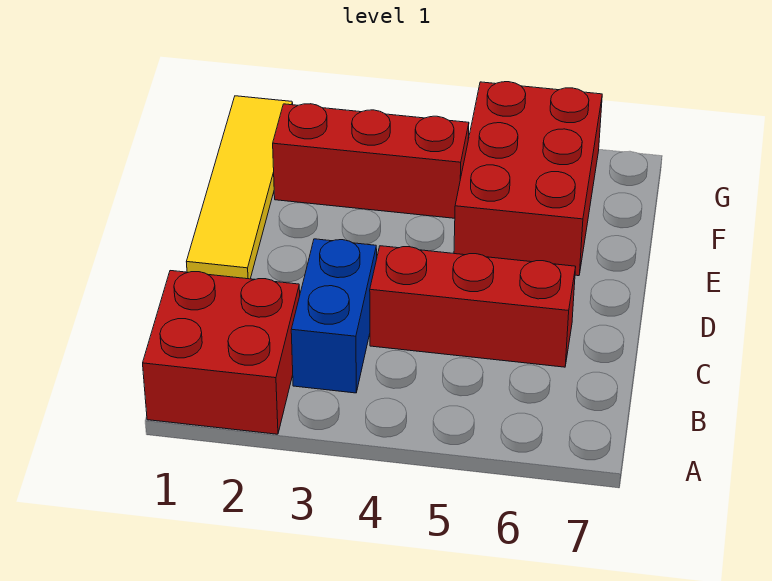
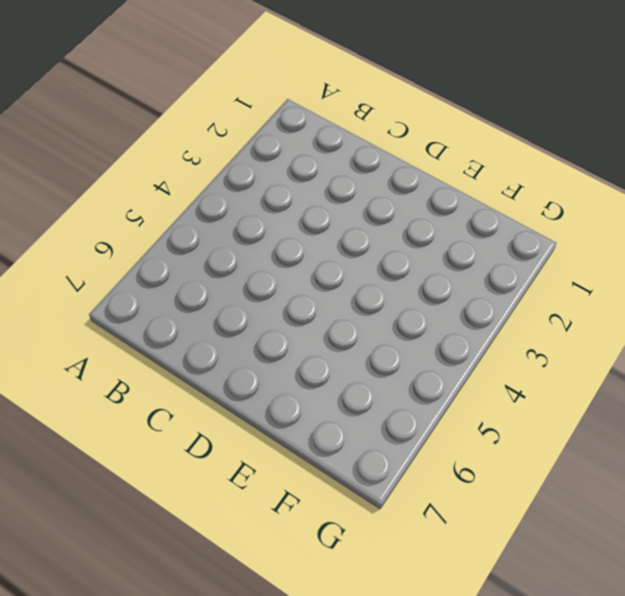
none -> red 2x2 brick [143,271,300,434]
none -> blue 1x2 brick [291,239,377,393]

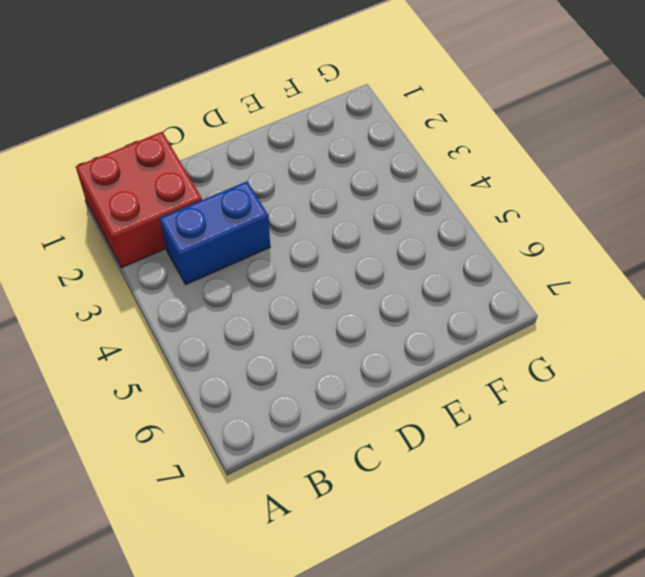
none -> red 1x3 brick [370,246,576,367]
none -> yellow 1x4 tile [187,96,293,279]

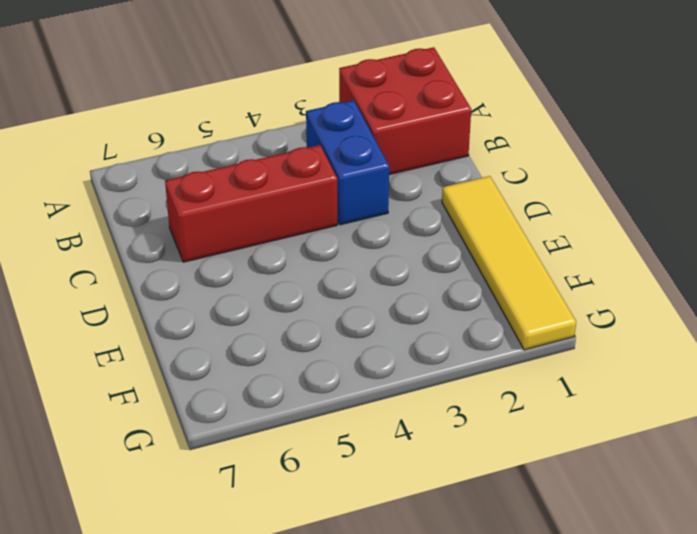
none -> red 2x3 brick [454,82,602,276]
none -> red 1x3 brick [273,104,469,218]

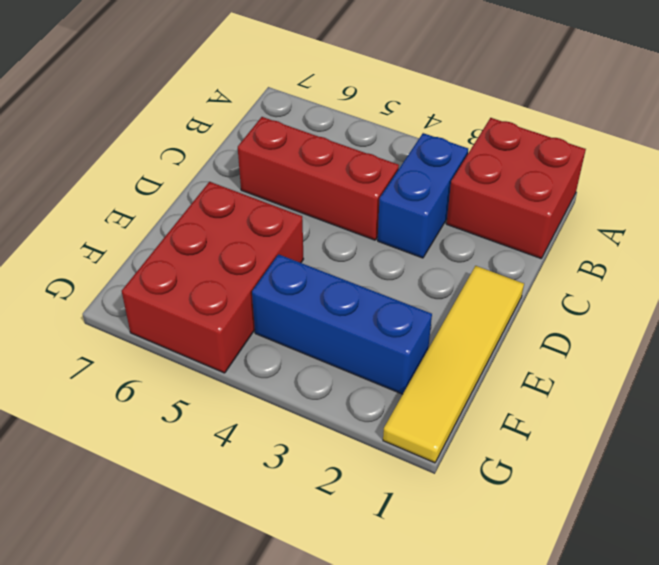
blue 1x3 brick [252,254,432,394] -> red 1x3 brick [273,104,469,218]

